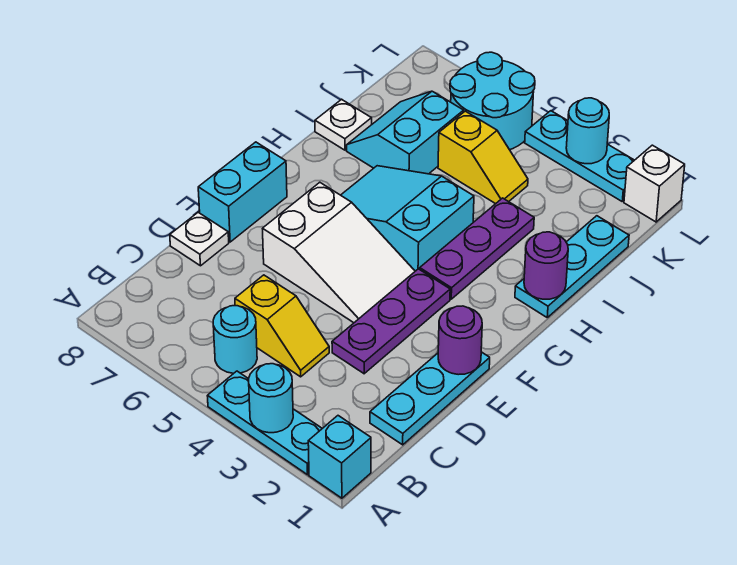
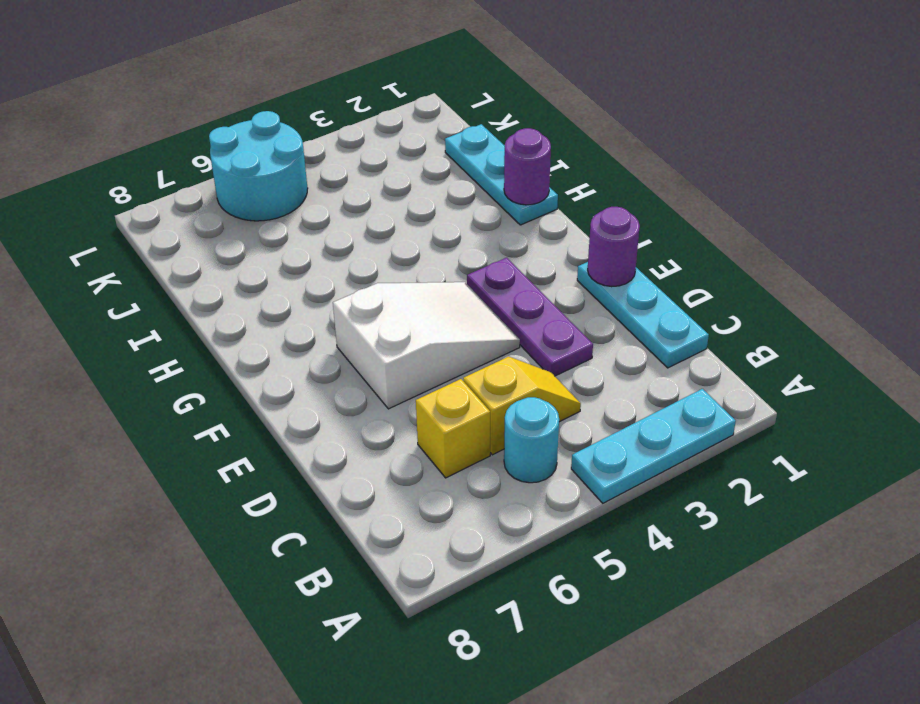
yellow 1x1 brick [416,379,490,478] -> none
none -> cyan 1x1 brick [308,416,371,498]
none -> white 1x1 plate [170,212,229,266]
none -> cyan 1x2 brick [198,142,287,242]

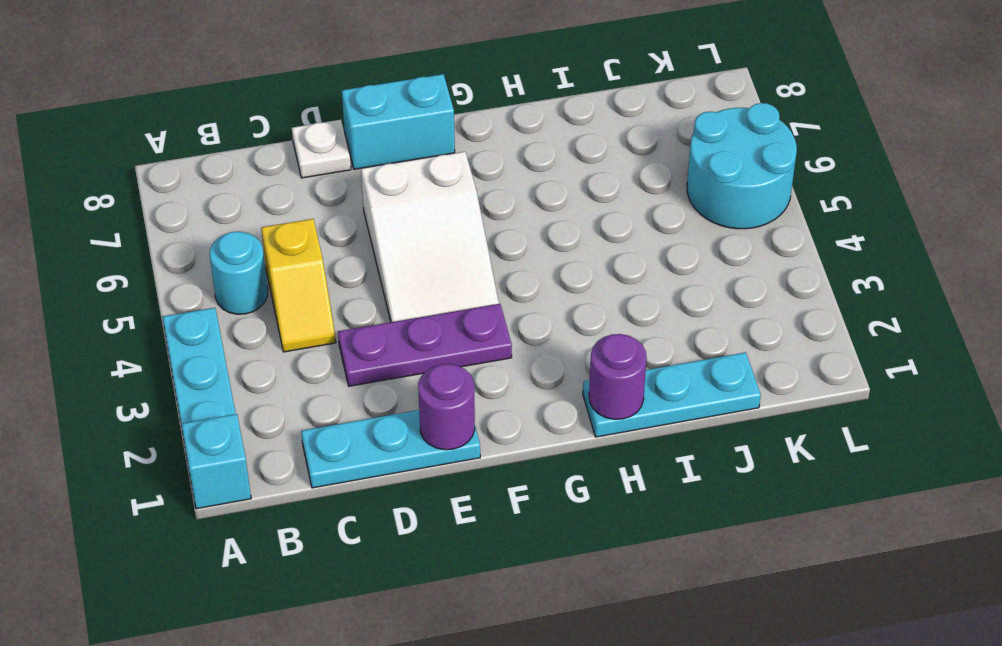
none -> purple 1x3 plate [420,198,534,299]
none -> cyan 2x3 slope [341,166,474,271]
none -> cyan 2x2 slope [347,91,464,174]

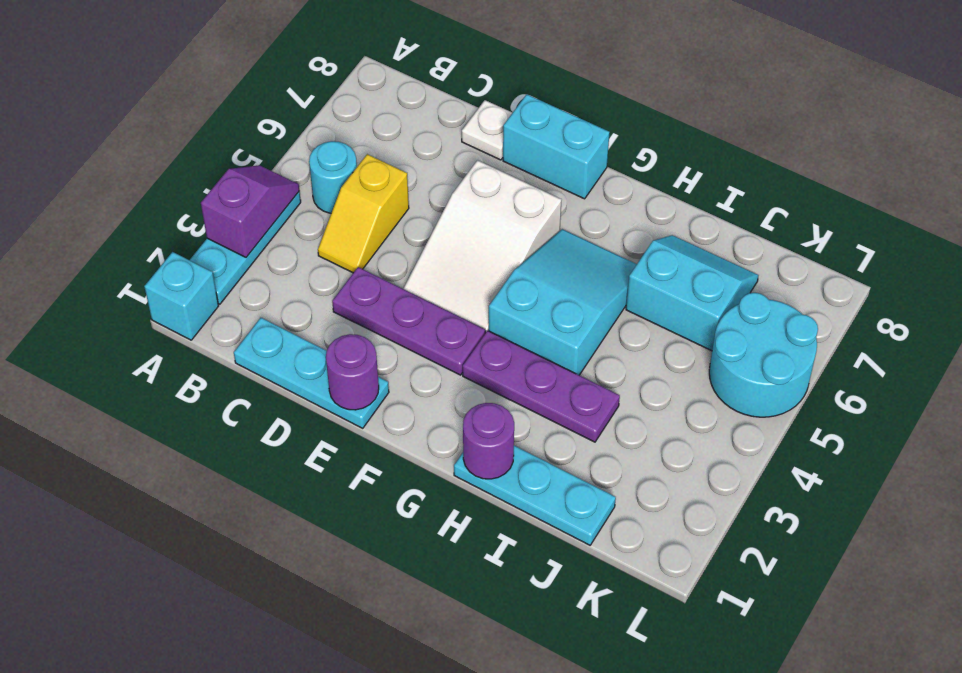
purple 1x2 slope [201,165,299,257] -> cyan 1x1 round brick [249,364,293,433]
none -> white 1x1 plate [315,99,372,150]
none -> yellow 1x2 slope [438,111,528,204]
none -> white 1x1 brick [624,145,685,222]

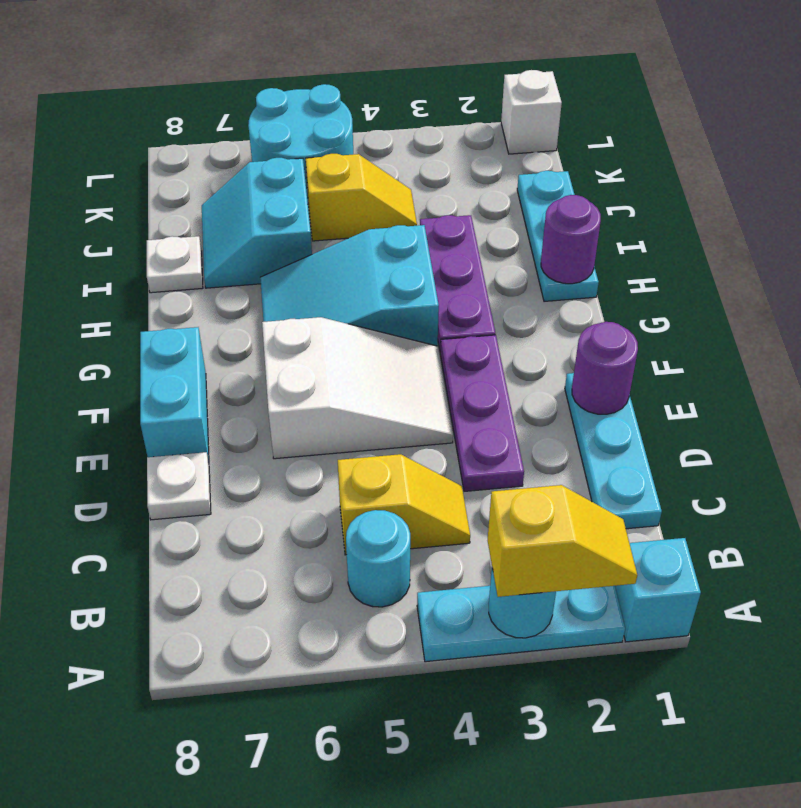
yellow 1x2 slope [488,485,637,597] -> none
none -> cyan 1x3 plate [525,111,634,201]
none -> cyan 1x1 round brick [566,98,609,164]

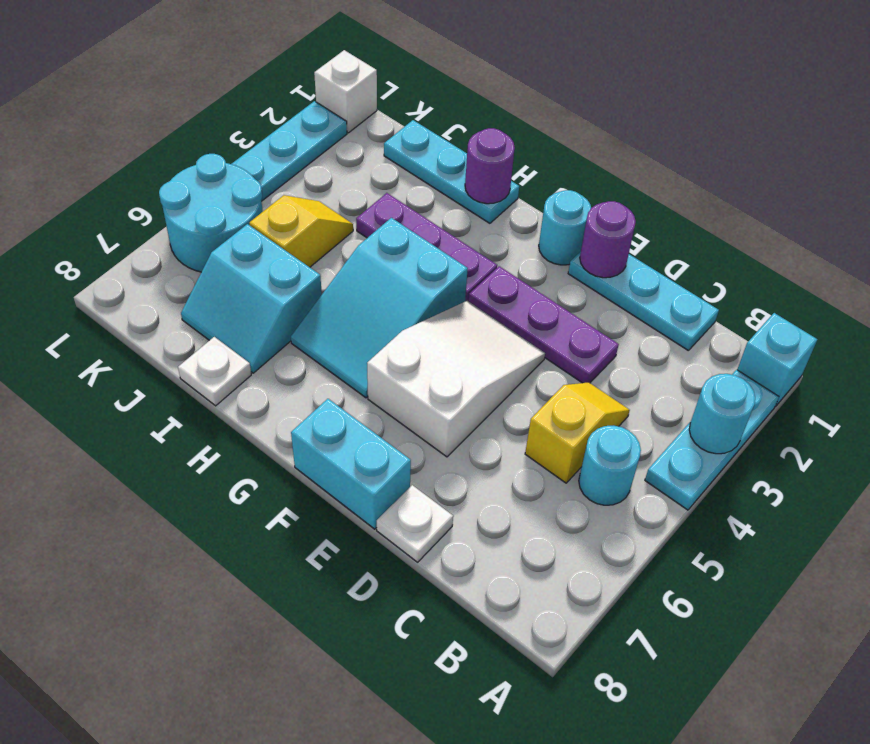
cyan 1x1 round brick [539,190,591,265] -> cyan 1x1 round brick moved to [566,98,609,164]

